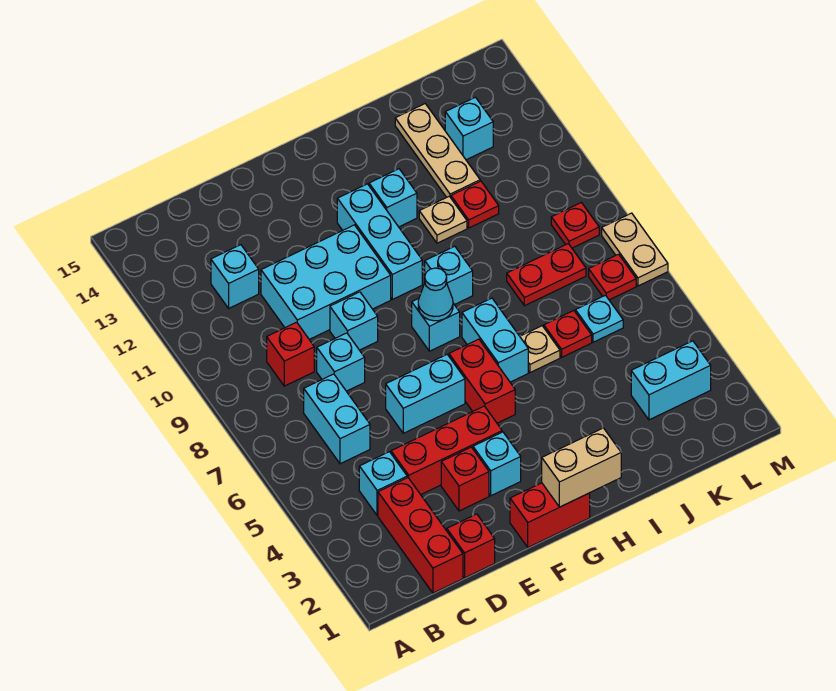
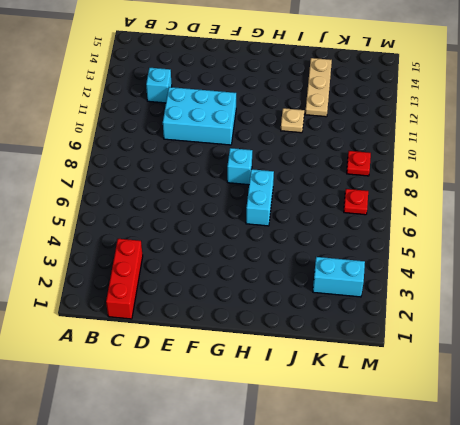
none -> cyan 1x1 brick [359,452,407,516]
none -> cyan 1x2 brick [304,374,370,464]
none -> red 1x1 brick [267,322,314,386]
none -> red 1x1 brick [447,514,495,578]

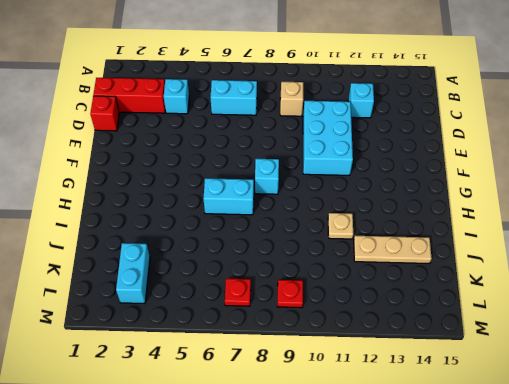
tan 1x1 brick [280,82,303,116] -> red 1x1 brick [267,322,314,386]
none -> red 1x3 brick [391,406,502,495]
none -> cyan 1x1 brick [317,333,365,391]
none -> red 1x1 brick [441,447,489,511]
none -> cyan 1x2 brick [386,355,465,433]

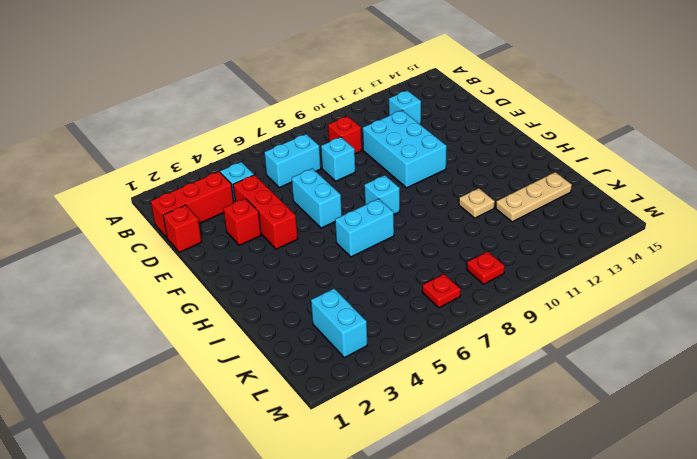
none -> cyan 1x1 brick [330,292,378,350]
none -> red 1x2 brick [510,483,590,547]
none -> cyan 1x1 brick [473,432,521,496]
none -> red 1x2 brick [449,339,515,423]

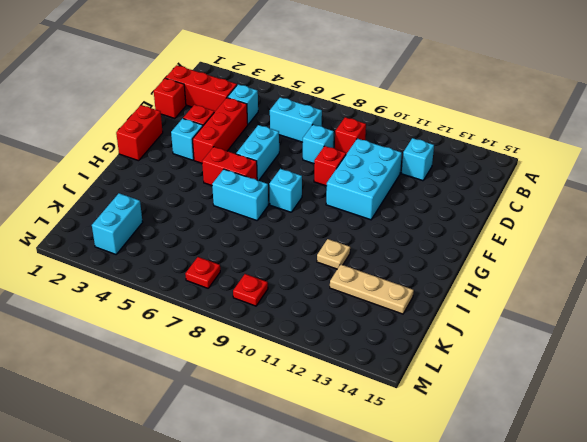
red 1x1 brick [314,146,346,186] -> cyan 1x1 brick [330,292,378,350]
none -> cyan 1x3 brick [337,184,422,299]
none -> cyan 1x1 brick [425,246,473,305]
none -> cyan 1x1 brick [369,169,417,227]
none -> tan 1x1 plate [520,326,560,373]

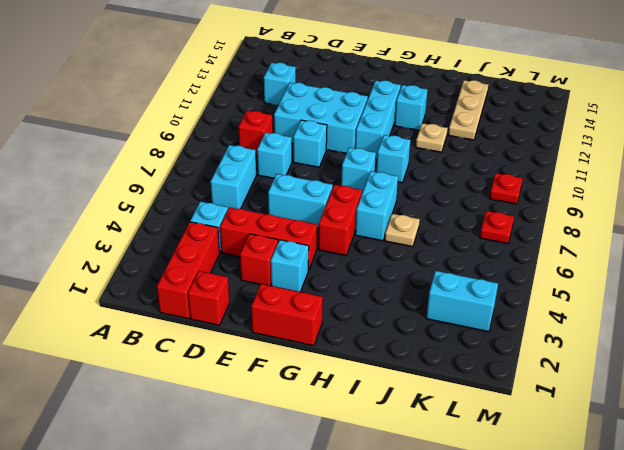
none -> red 1x1 plate [544,311,592,357]
none -> red 1x2 plate [507,244,586,306]
none -> red 1x1 plate [451,181,499,228]
none -> cyan 1x1 plate [575,295,623,342]

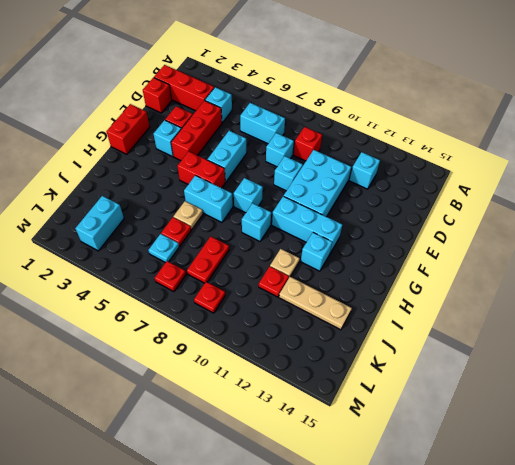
none -> cyan 1x1 brick [445,97,493,160]
none -> tan 1x2 plate [602,213,668,286]
none -> tan 1x2 brick [542,428,621,507]
none -> cyan 1x1 cone [418,268,453,321]

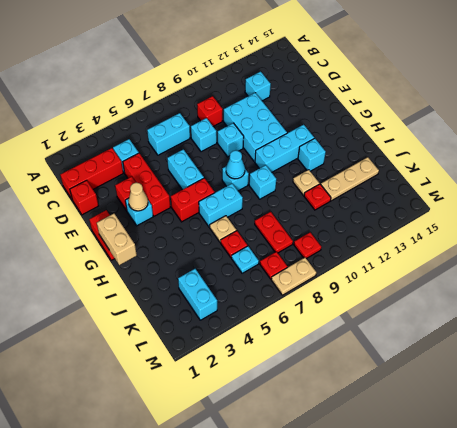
tan 1x1 cone [128,183,148,211] -> none
none -> cyan 1x1 brick [445,97,493,160]

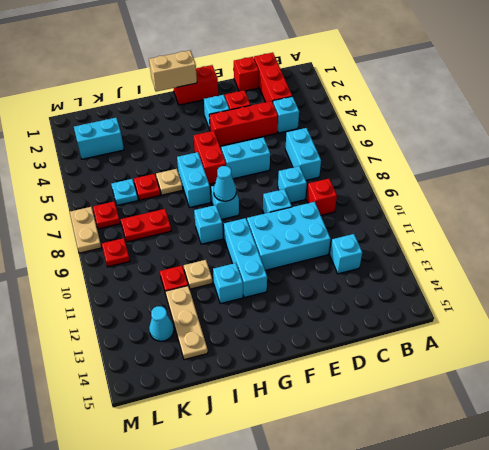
cyan 1x1 cone [149,306,174,341] -> cyan 1x1 brick [445,97,493,160]

